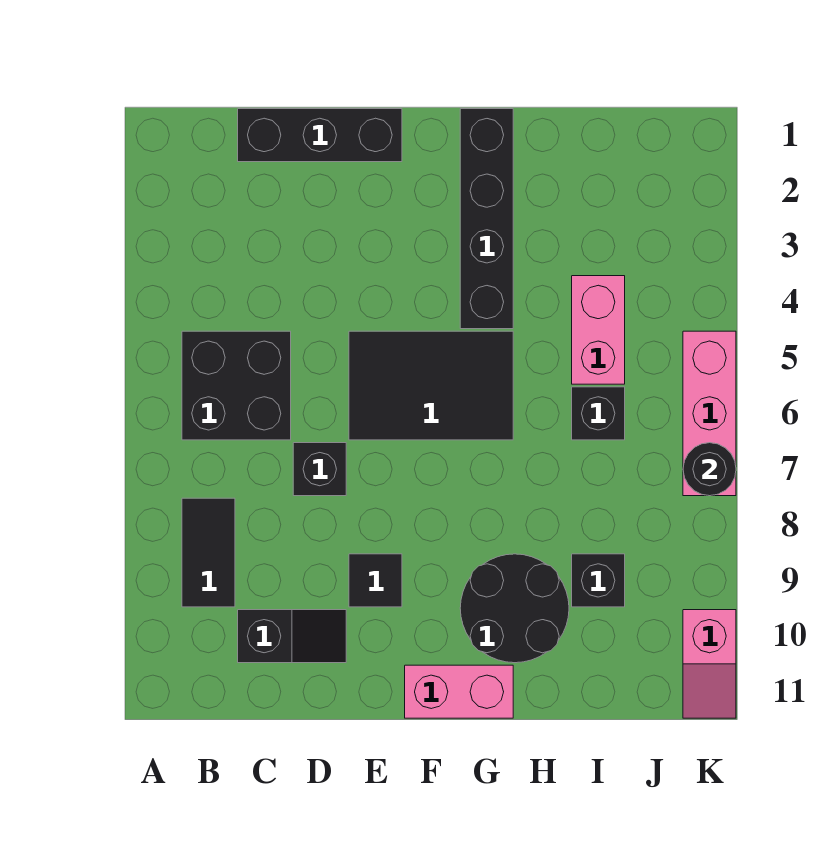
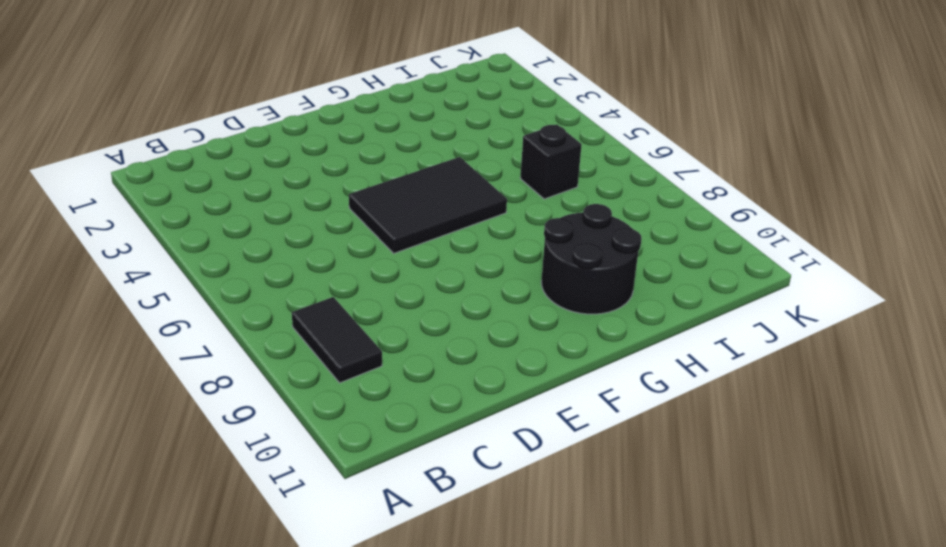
none -> black 2x2 brick [182,331,291,440]
none -> black 1x3 brick [238,109,402,162]
none -> black 1x2 slope [238,610,346,663]

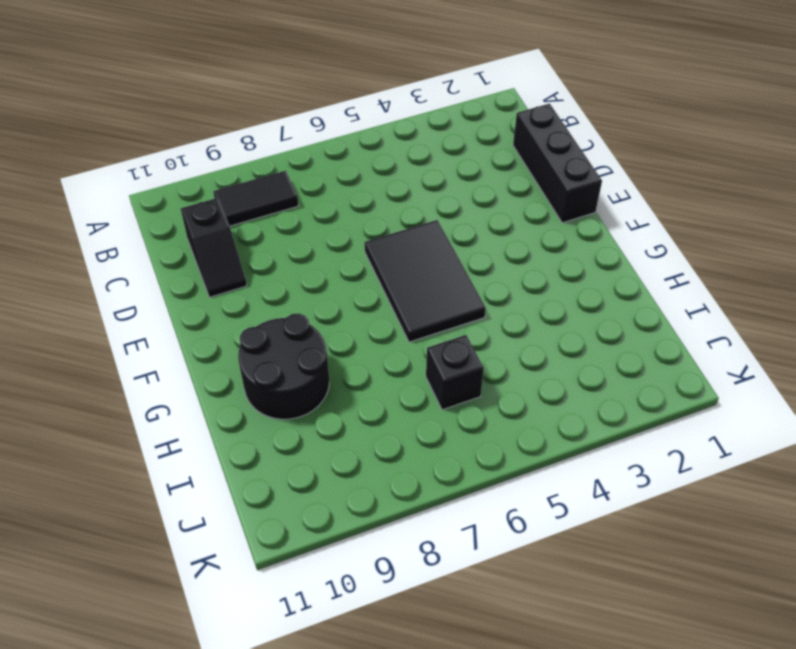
none -> black 2x2 brick [182,331,291,440]
none -> black 1x1 brick [293,443,346,496]
none -> black 1x1 tile [349,554,402,607]

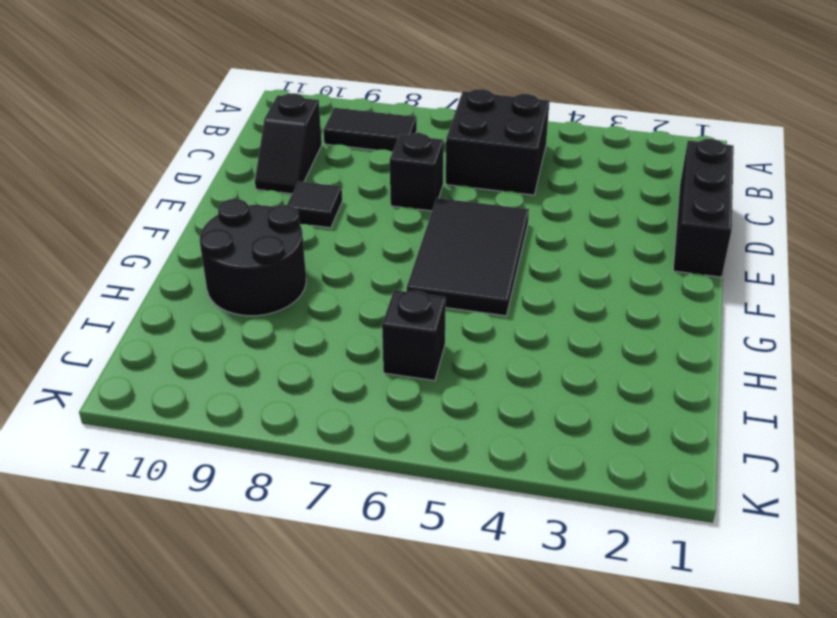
none -> pink 1x2 brick [405,665,513,718]
none -> black 1x4 brick [460,109,513,329]
none -> pink 1x2 brick [572,276,625,384]

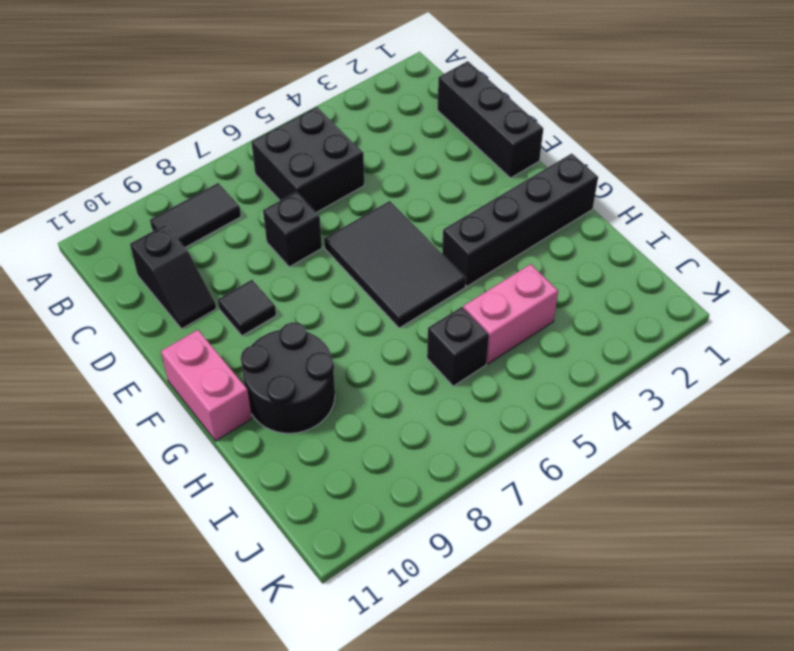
none -> black 1x1 brick [572,554,625,607]
none -> pink 1x3 brick [683,331,736,496]
none -> pink 1x2 slope [683,610,736,718]

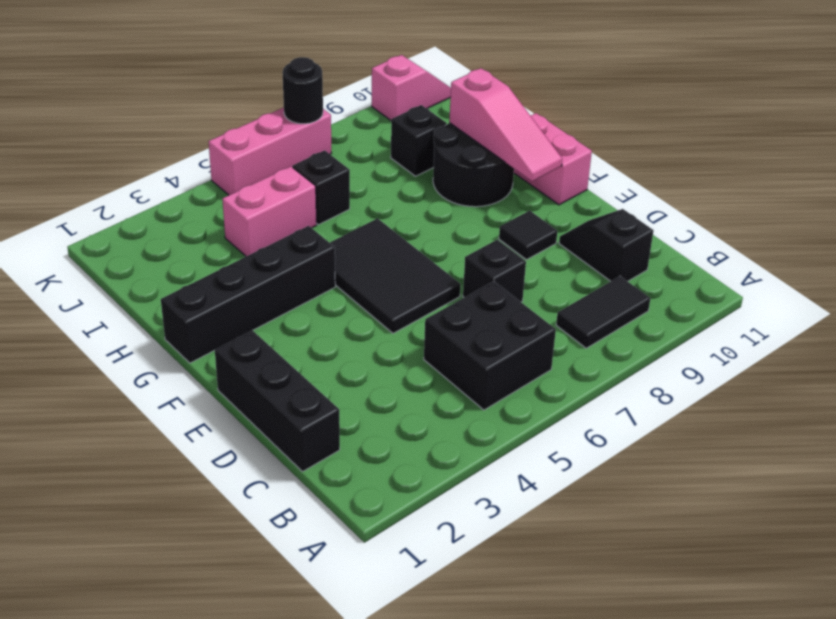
pink 1x3 slope [449,68,562,181] -> none

